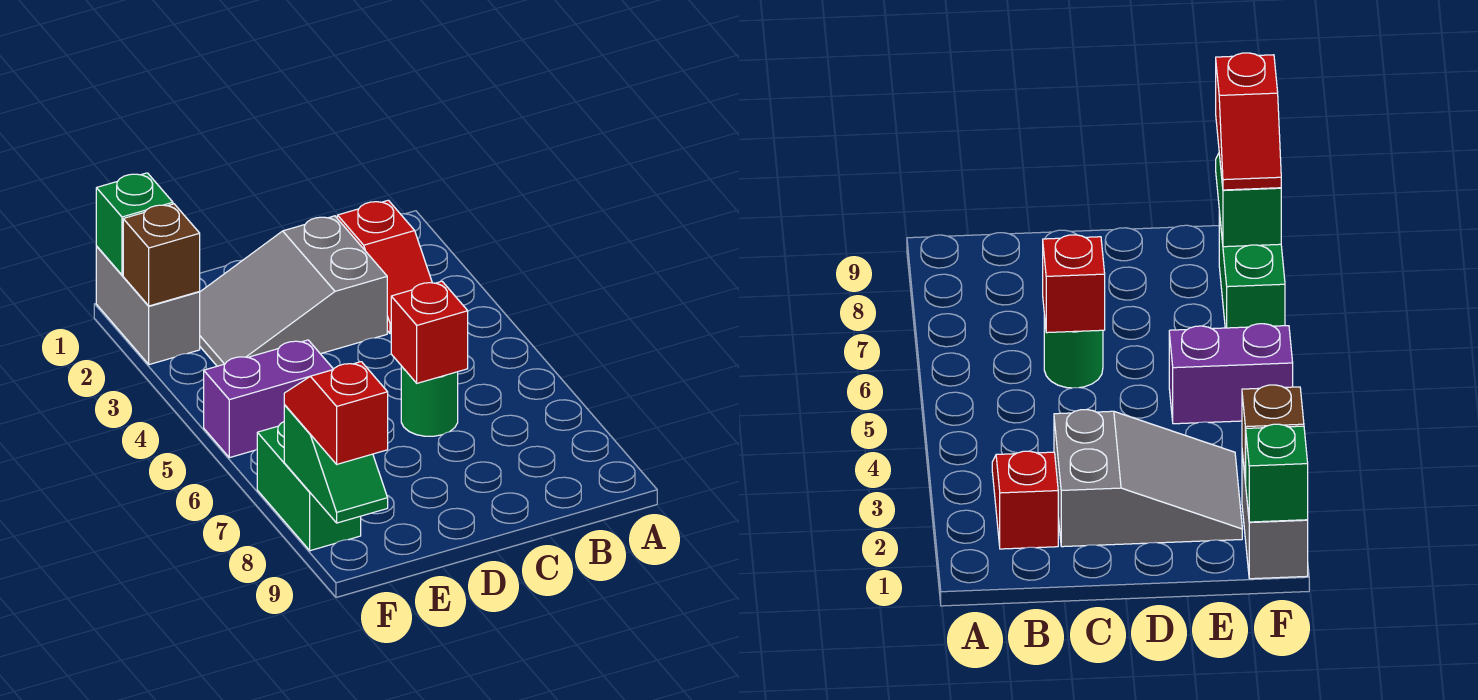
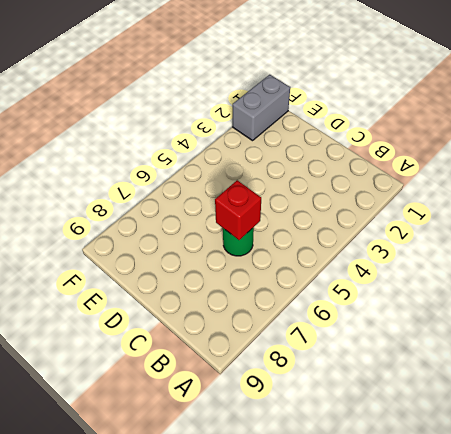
none -> red 1x2 slope [337,200,432,333]
none -> grey 2x3 slope [200,216,387,366]

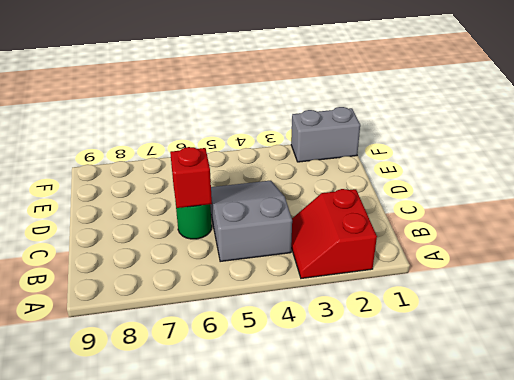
red 2x2 slope [291,189,377,278] -> red 1x2 slope [337,200,432,333]
grey 2x3 slope [210,181,292,262] -> grey 2x3 slope moved to [200,216,387,366]
none -> purple 1x2 brick [204,340,333,458]
none -> green 1x2 brick [257,422,361,551]

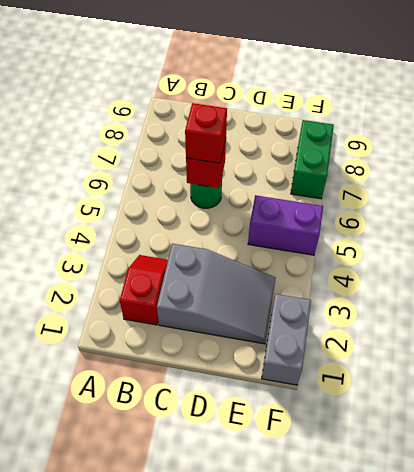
red 1x1 brick [185,103,227,163] -> none
none -> green 1x1 brick [96,173,173,275]
none -> brown 1x1 brick [123,204,200,306]

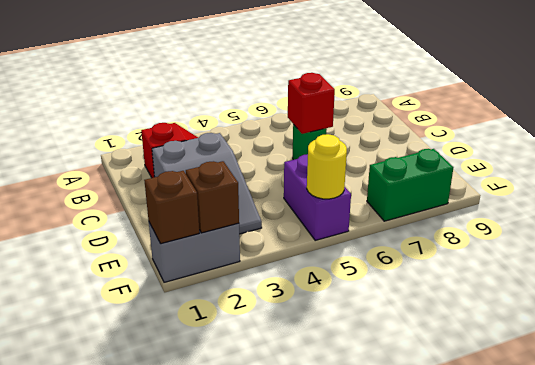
brown 1x1 brick [144,171,199,244] -> green 1x1 brick [96,173,173,275]
yellow 1x1 round brick [307,134,347,199] -> none
none -> green 1x2 slope [284,405,388,523]
none -> red 1x2 slope [284,362,388,464]

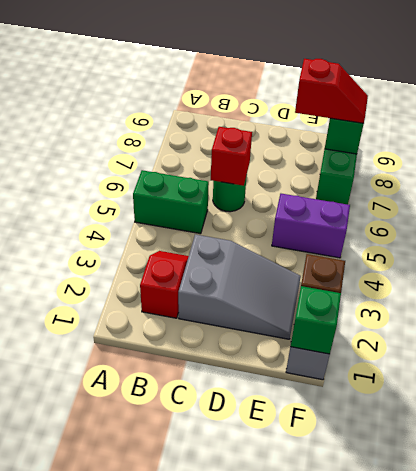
green 1x2 brick [133,170,209,234] -> none
red 1x2 slope [295,59,368,123] -> red 1x2 slope turned to [284,362,388,464]

